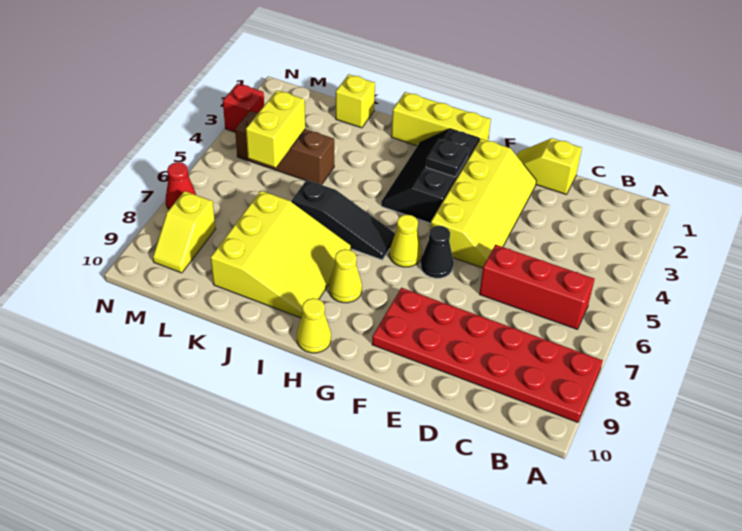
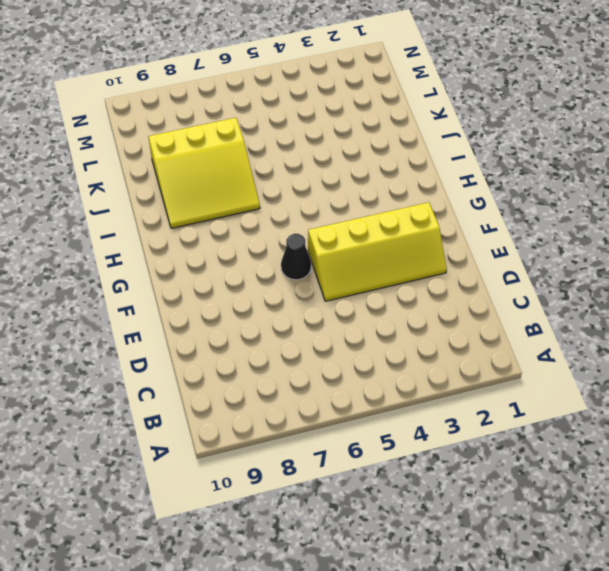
none -> red 2x6 plate [372,288,603,422]
none -> red 1x3 brick [480,245,595,329]
none -> yellow 1x2 slope [517,138,582,195]

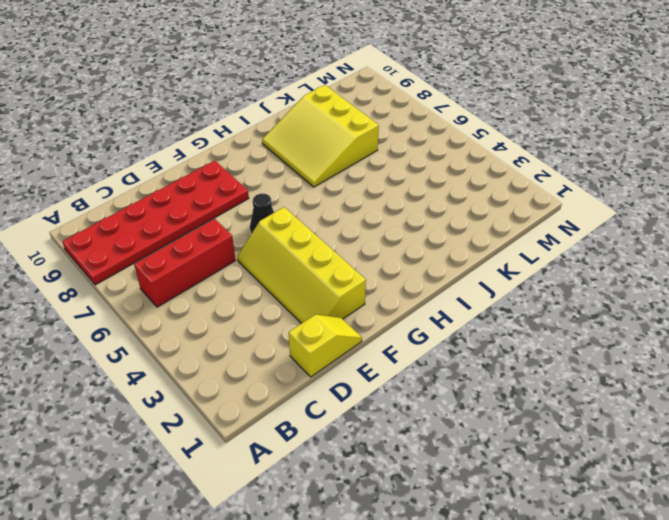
none -> yellow 1x3 brick [391,92,491,146]
none -> black 2x3 slope [381,129,479,223]
none -> yellow 1x1 cone [389,215,422,267]

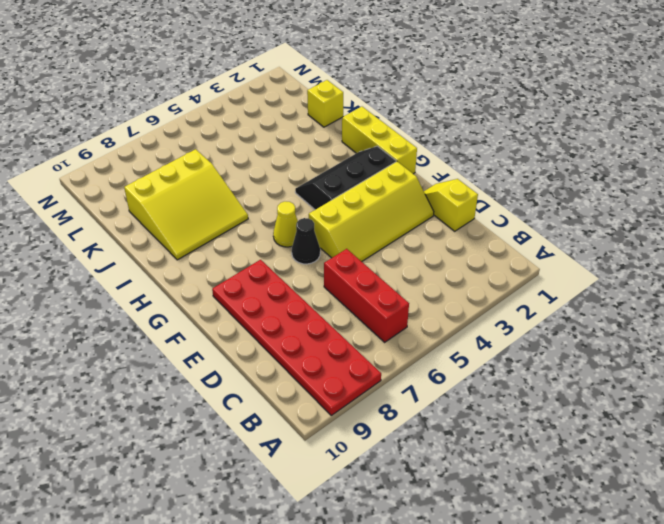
none -> black 1x3 slope [292,180,395,260]
none -> yellow 1x1 cone [329,249,362,303]
none -> yellow 1x1 cone [297,298,331,353]

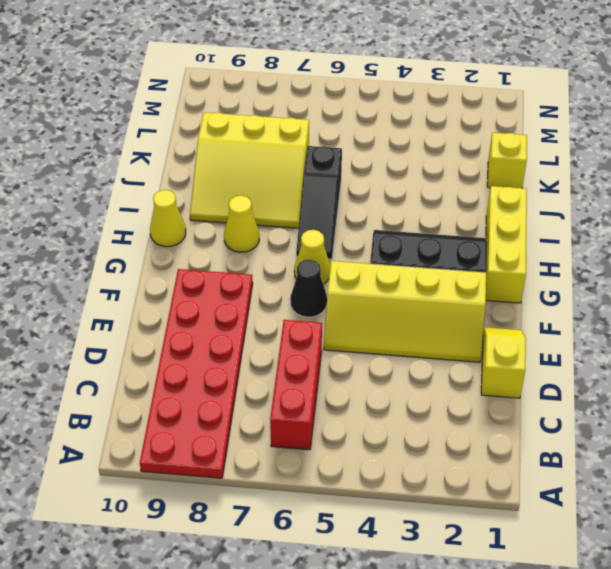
none -> brown 1x3 brick [235,111,334,185]
none -> yellow 1x2 slope [153,191,216,273]
none -> red 1x1 brick [223,83,264,132]

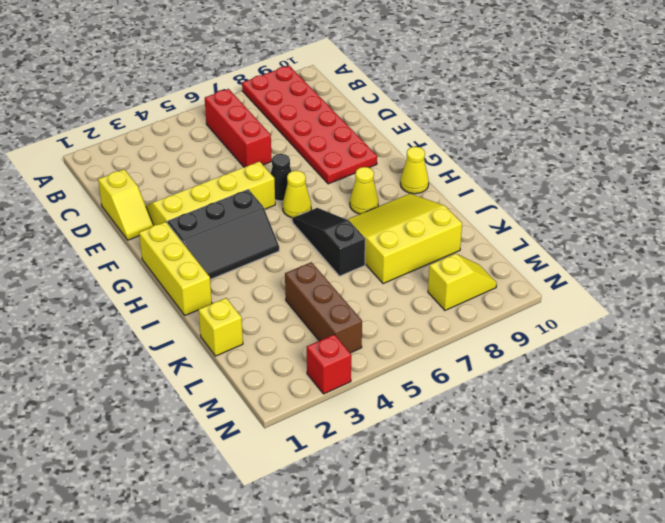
none -> red 1x1 cone [165,162,196,209]
none -> black 1x1 plate [426,139,468,177]
none -> yellow 1x2 brick [246,90,305,168]

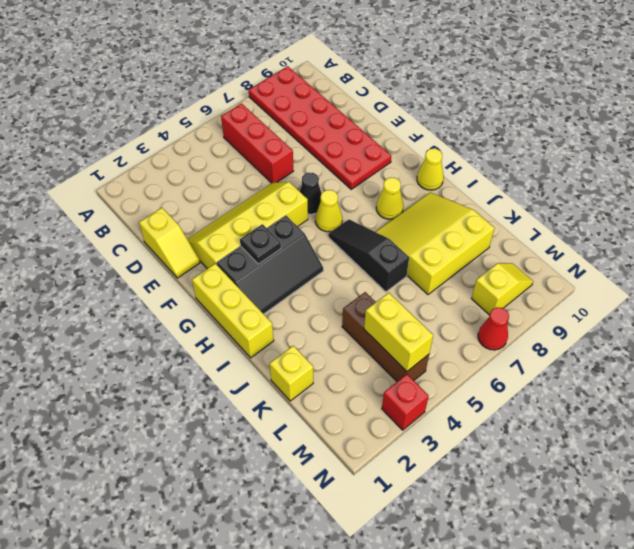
yellow 1x2 brick [364,293,433,371] -> yellow 1x2 brick turned to [246,90,305,168]

